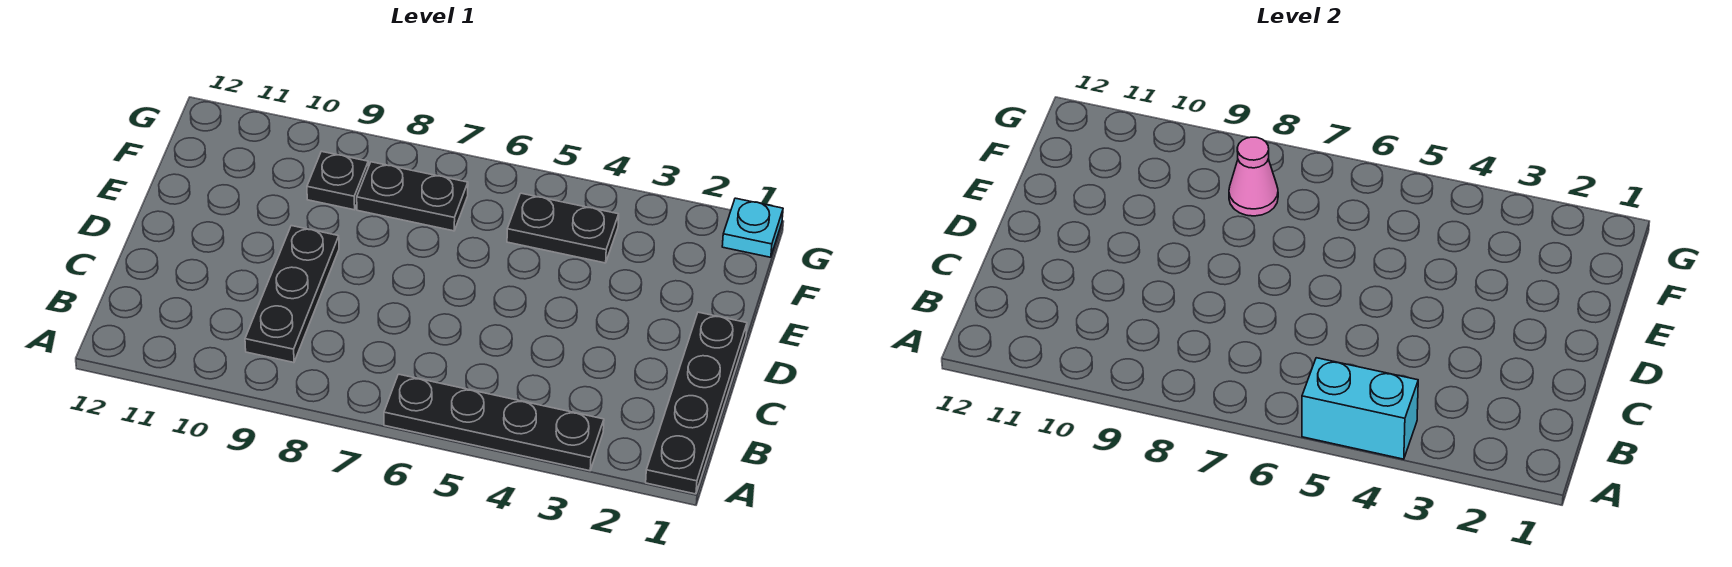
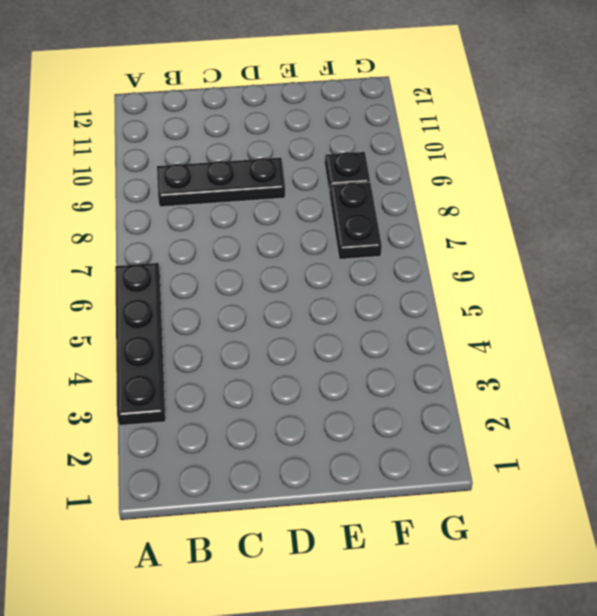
none -> black 1x4 plate [646,312,747,494]
none -> black 1x2 plate [507,193,619,263]

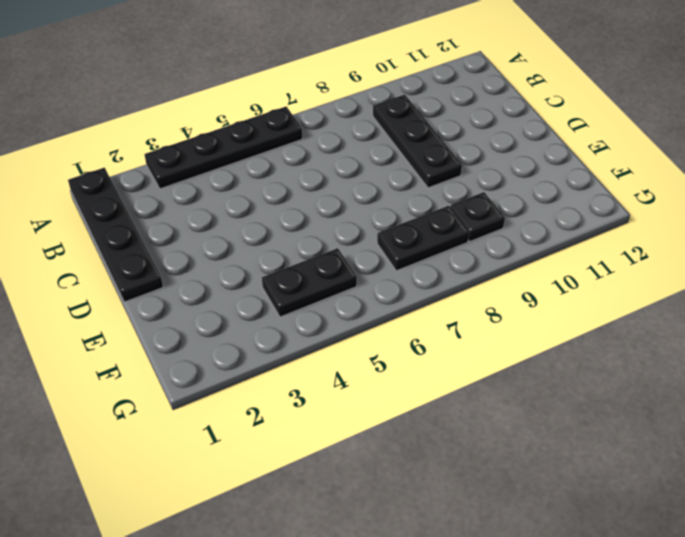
none -> cyan 1x1 plate [722,198,783,257]
none -> cyan 1x2 brick [1302,358,1418,459]

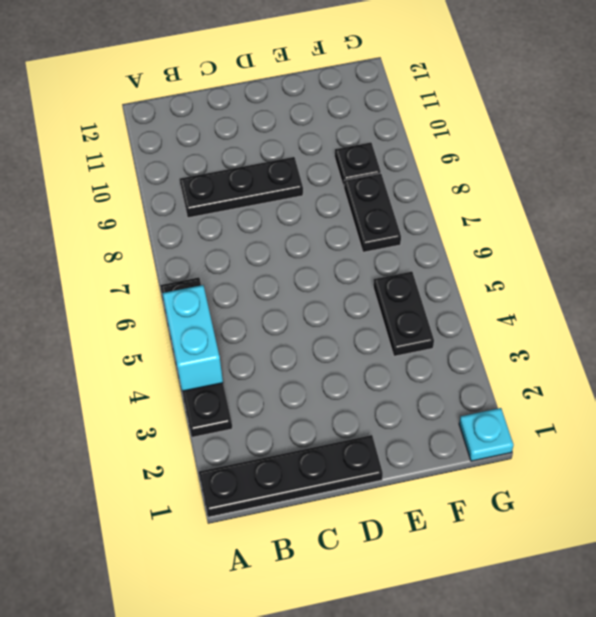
none -> pink 1x1 cone [1229,137,1278,216]

